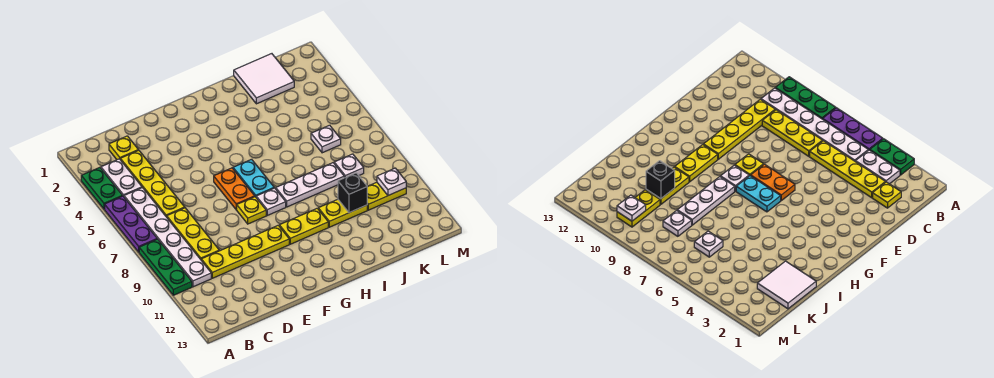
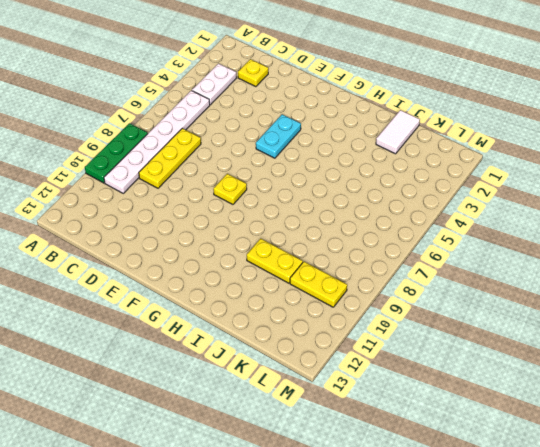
cyan 1x2 plate [256,114,301,158] -> cyan 1x2 plate moved to [233,159,274,197]
white 1x2 tile [376,110,420,154] -> white 2x2 tile [234,54,294,104]
none -> green 1x2 plate [81,167,123,209]
none -> purple 1x3 plate [105,196,157,252]
none -> yellow 1x4 plate [120,150,185,217]

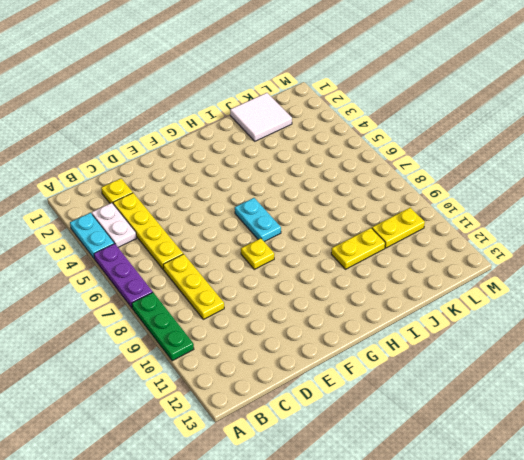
cyan 1x2 plate [70,213,114,259] -> green 1x2 plate [81,167,123,209]
none -> white 1x6 plate [124,188,211,287]
none -> yellow 1x4 plate [201,225,289,278]
none -> orange 1x2 plate [214,168,255,209]

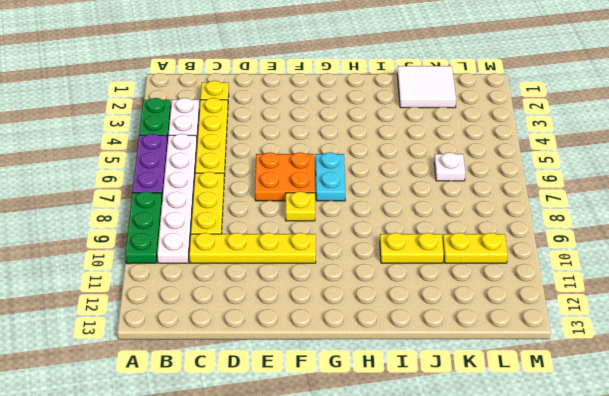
orange 2x2 plate [255,152,315,201] -> orange 1x2 plate [214,168,255,209]
none -> white 1x1 plate [256,188,286,215]
none -> yellow 1x2 plate [279,208,328,244]
none -> white 1x3 plate [276,163,344,207]

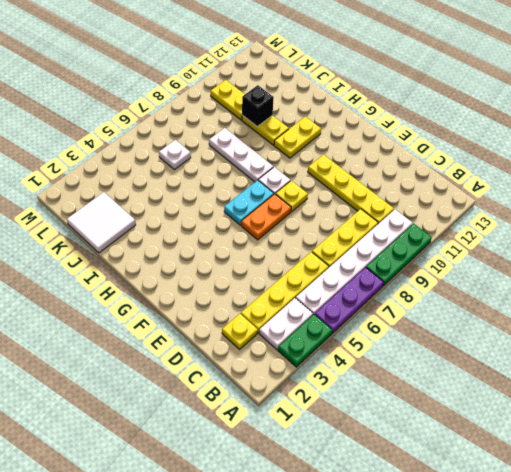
yellow 1x2 plate [274,117,321,158] -> yellow 1x2 plate turned to [279,208,328,244]
none -> white 1x1 plate [334,154,364,178]
none -> white 1x1 plate [377,168,406,195]

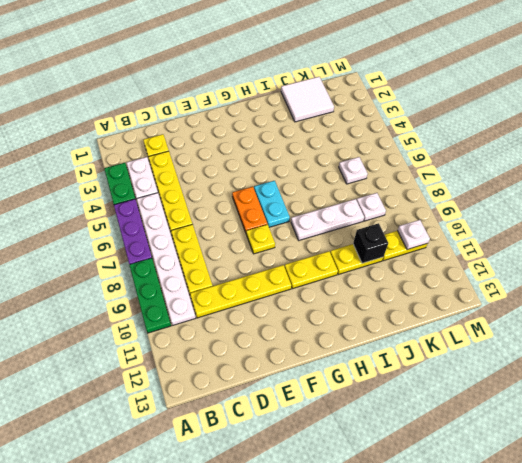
none -> white 1x1 plate [256,188,286,215]

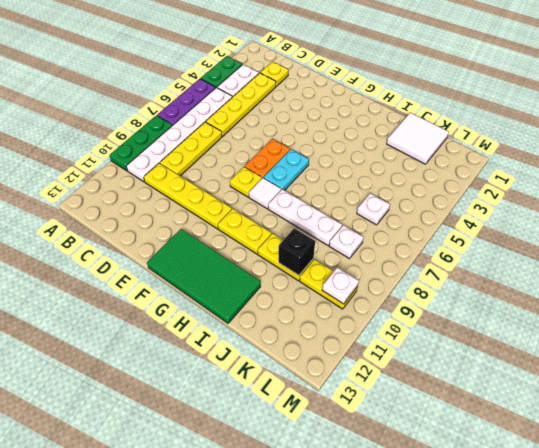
green 2x4 tile [147,229,261,323] -> none
white 1x1 tile [249,178,281,209] -> white 1x1 plate [256,188,286,215]

